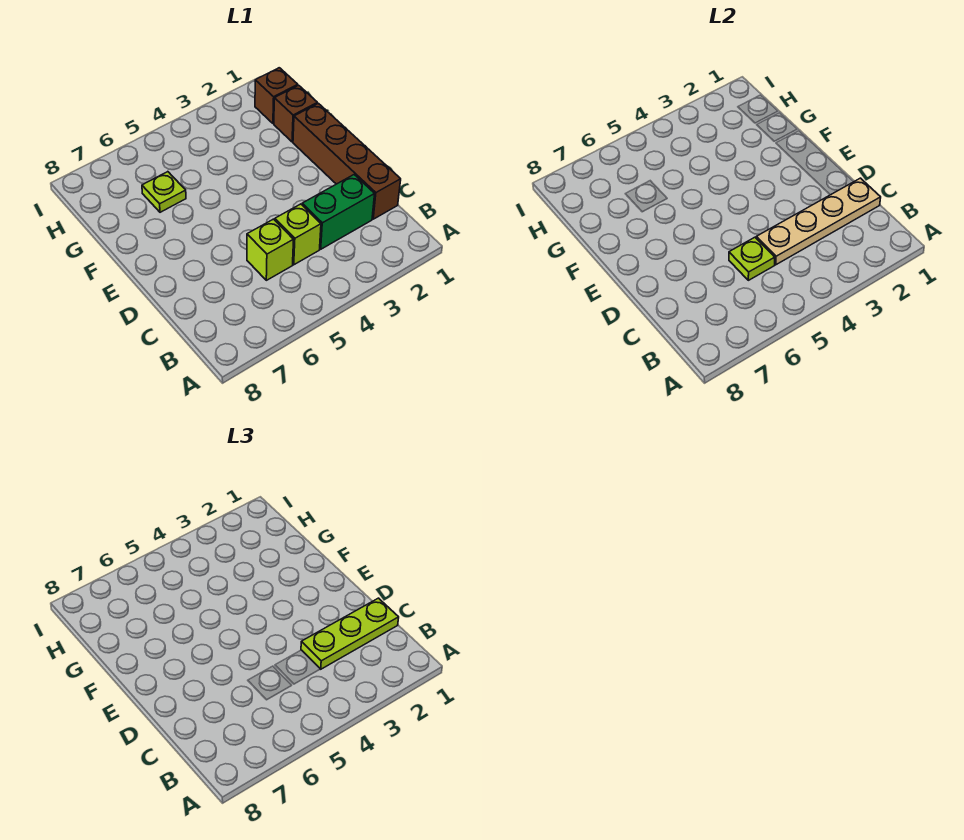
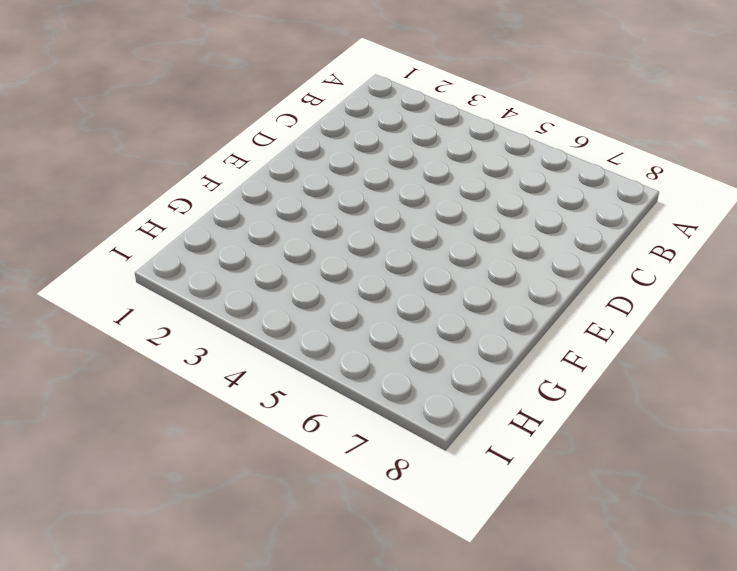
none -> brown 1x4 brick [293,103,401,219]
none -> green 1x2 brick [302,175,375,249]

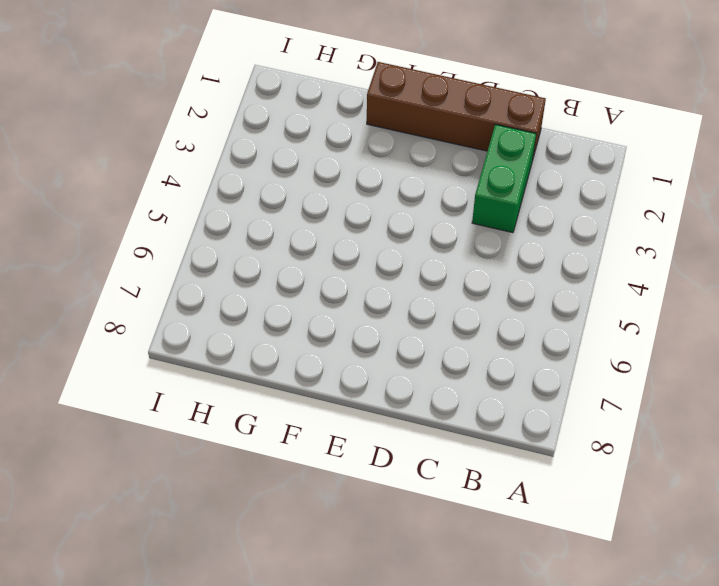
none -> lime 1x1 brick [275,204,321,265]
none -> lime 1x1 brick [247,219,294,280]

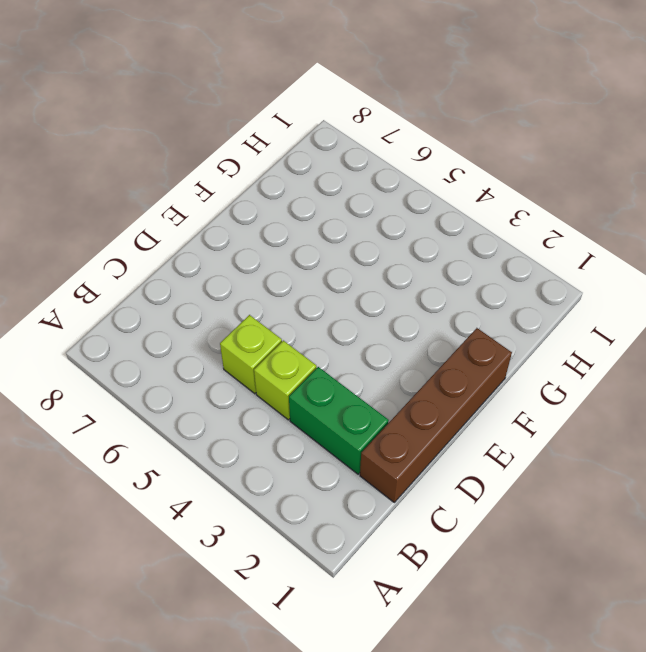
none -> brown 1x1 brick [274,85,317,142]
none -> lime 1x1 plate [142,172,186,212]

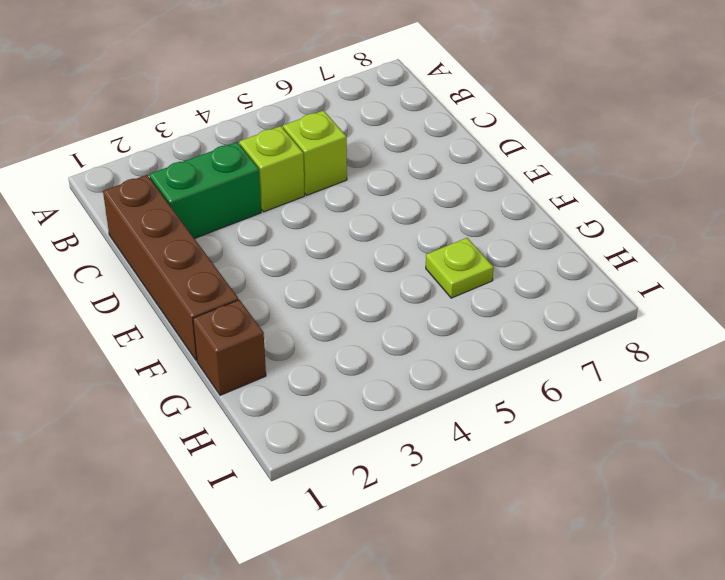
none -> brown 1x1 brick [255,68,298,124]
none -> tan 1x4 plate [756,178,881,265]

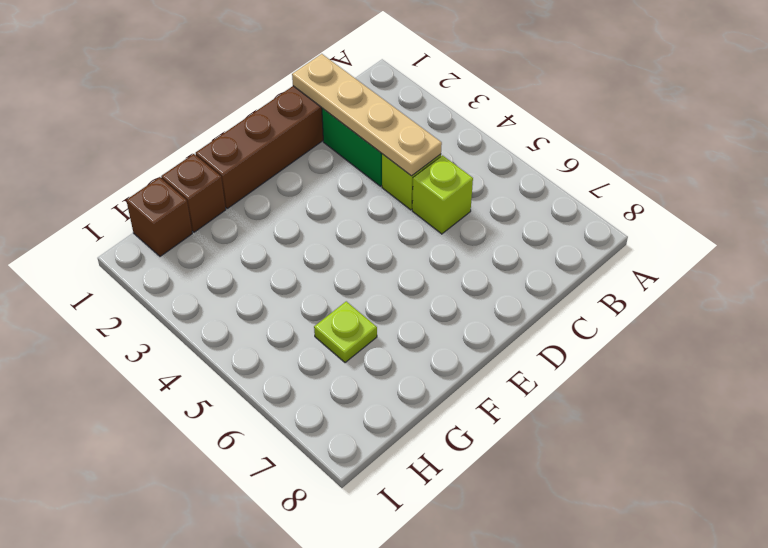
none -> lime 1x1 plate [729,237,775,280]
none -> lime 1x3 plate [301,598,399,669]

